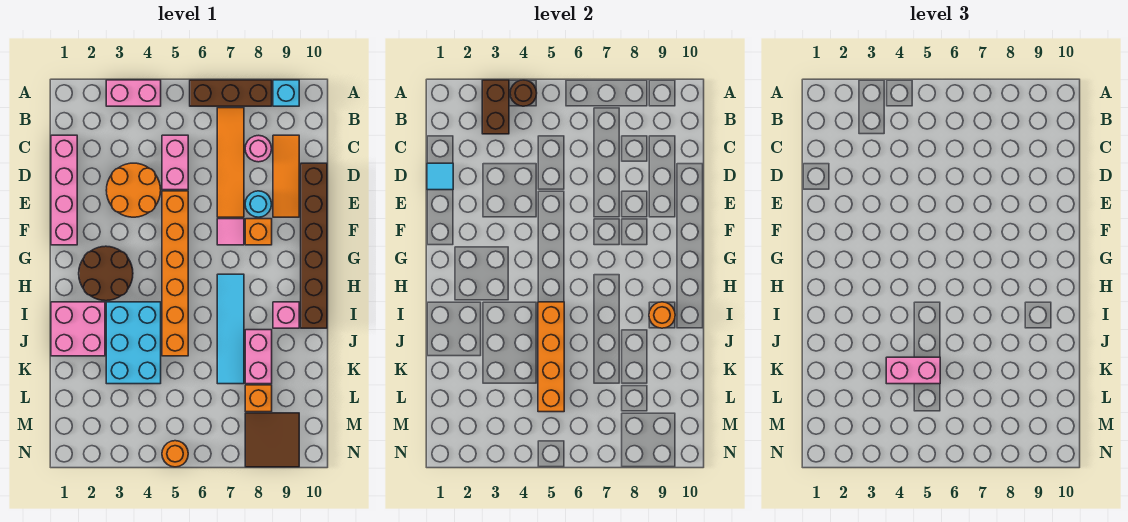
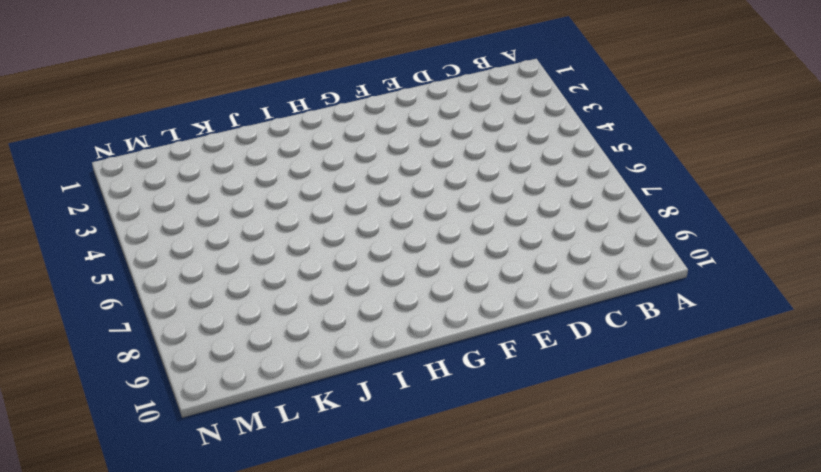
none -> pink 1x2 brick [106,80,161,106]
none -> brown 1x3 brick [190,80,272,106]
none -> cyan 1x1 brick [273,80,299,106]

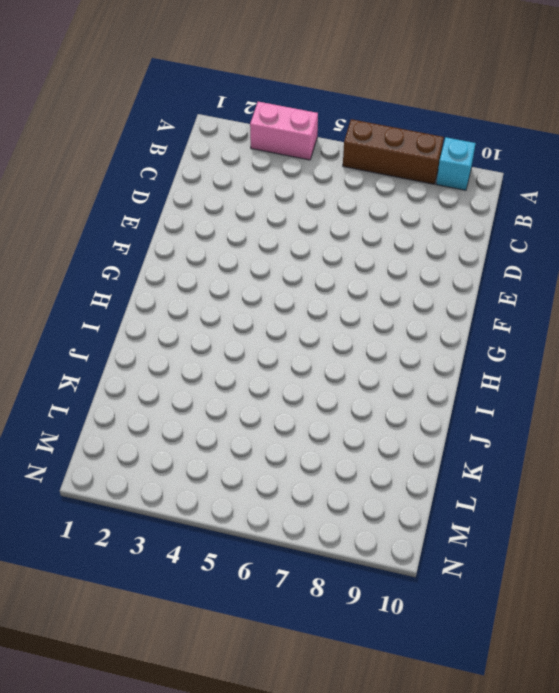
none -> orange 1x4 tile [217,108,244,217]
none -> pink 1x4 brick [51,135,77,245]
none -> pink 1x2 brick [162,135,188,190]

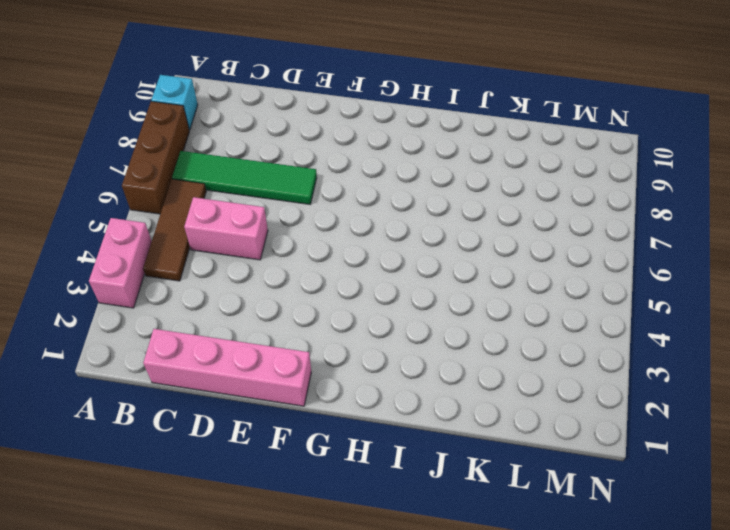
brown 1x3 tile [143,179,206,281] -> none
green 1x4 tile [172,151,317,204] -> orange 1x4 tile [217,108,244,217]
none -> pink 1x1 round brick [245,135,272,162]
none -> orange 1x3 tile [273,135,299,217]
none -> orange 2x2 round brick [106,163,161,217]

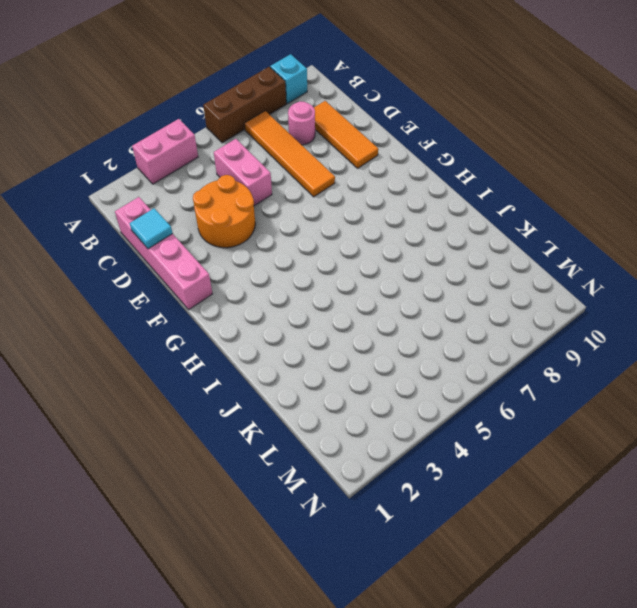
none -> brown 1x6 brick [301,163,327,328]
none -> orange 1x6 brick [162,191,188,356]
none -> cyan 1x1 round brick [245,191,272,217]

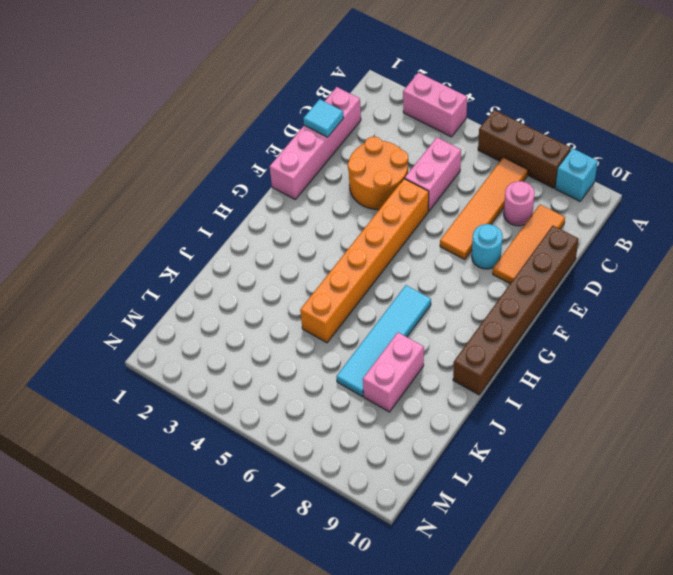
none -> pink 1x1 tile [217,219,244,245]
none -> orange 1x1 brick [245,219,272,245]
none -> brown 2x2 round brick [79,246,133,301]

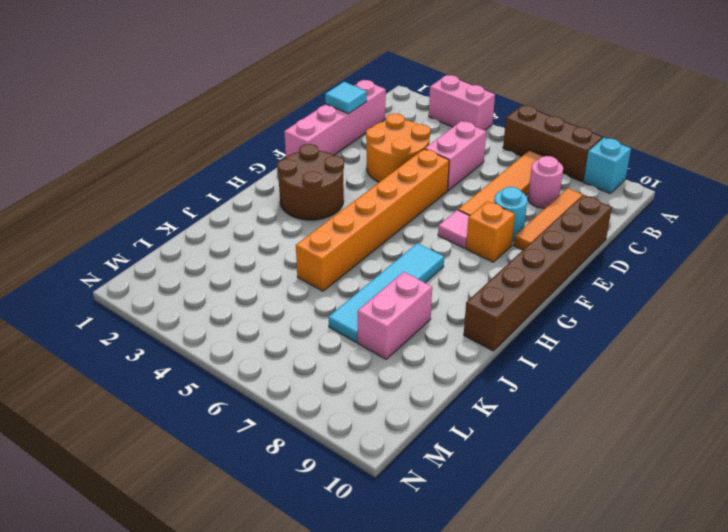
none -> pink 2x2 brick [51,302,105,356]
none -> cyan 2x3 brick [106,302,161,384]
none -> pink 1x1 brick [273,302,299,328]

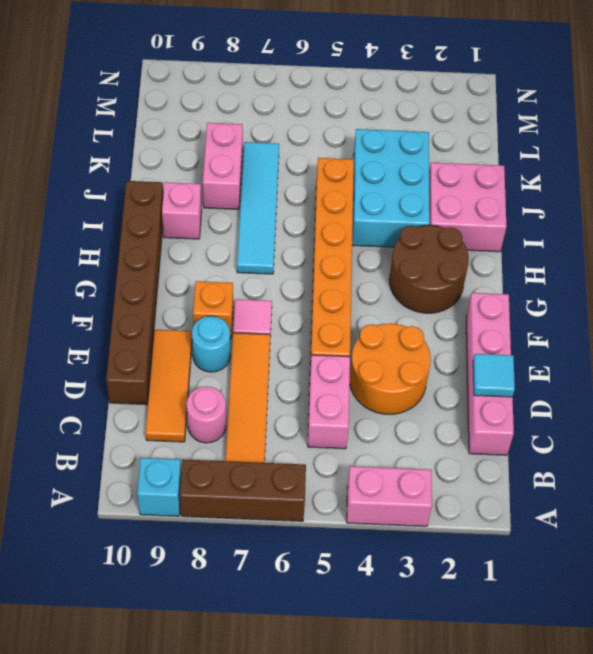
none -> orange 1x1 brick [245,385,272,412]
none -> brown 2x2 tile [245,413,299,467]
none -> orange 1x1 round brick [162,441,188,467]

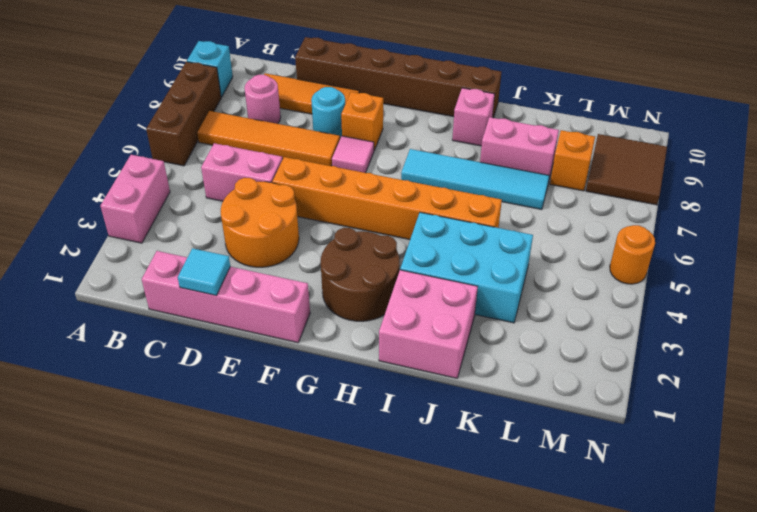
none -> brown 1x2 brick [482,80,509,134]
none -> brown 1x1 round brick [510,80,537,106]
none -> orange 1x4 brick [538,302,564,412]

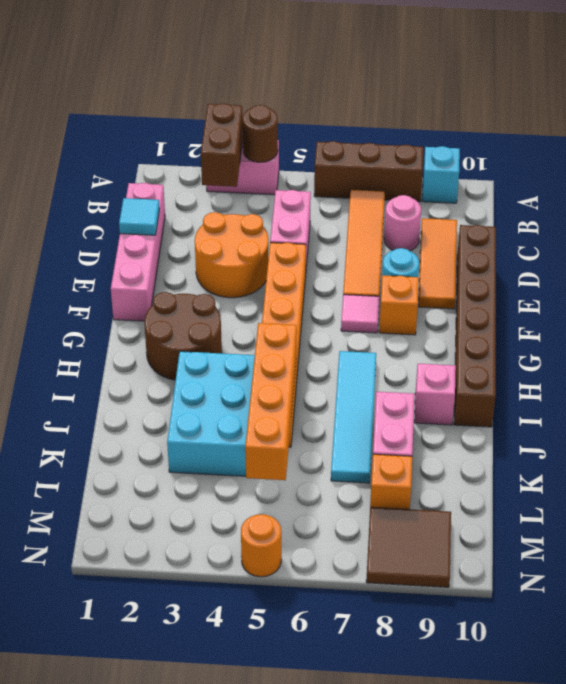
none -> pink 2x2 brick [51,302,105,356]
none -> orange 1x1 round brick [649,302,675,328]
none -> pink 1x2 brick [886,357,940,384]

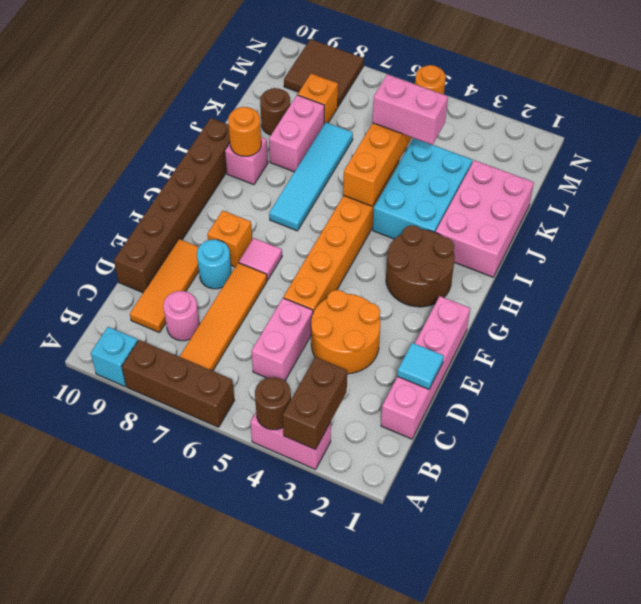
pink 2x3 brick [436,160,534,277] -> pink 2x2 brick [51,302,105,356]
brown 1x1 round brick [260,88,290,135] -> none

